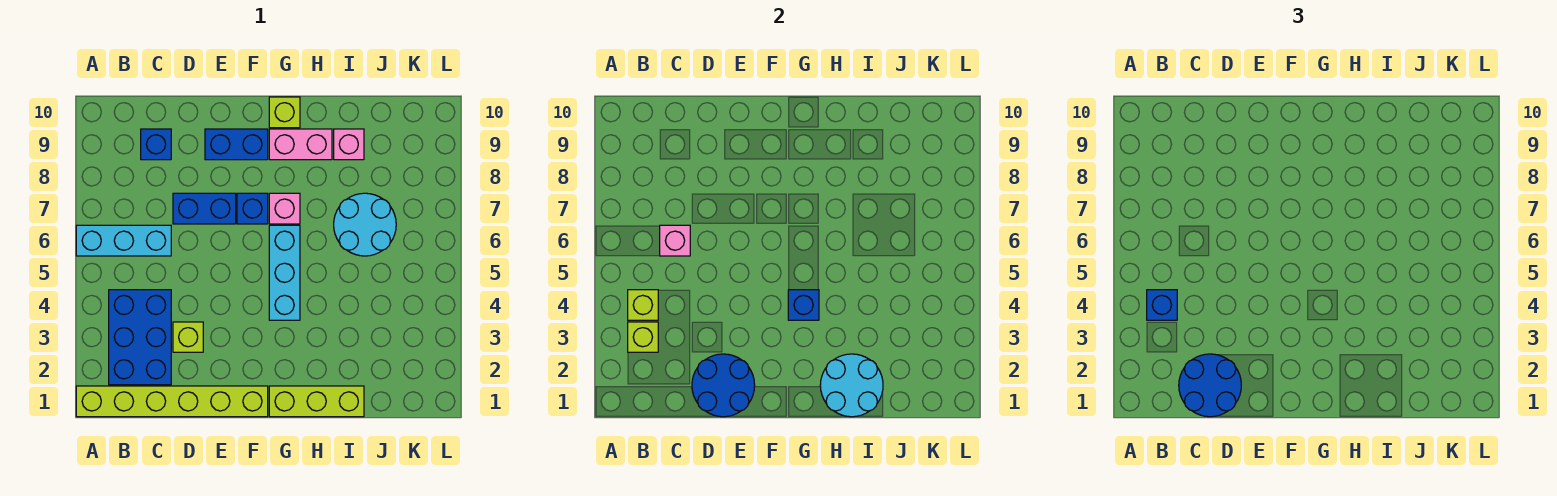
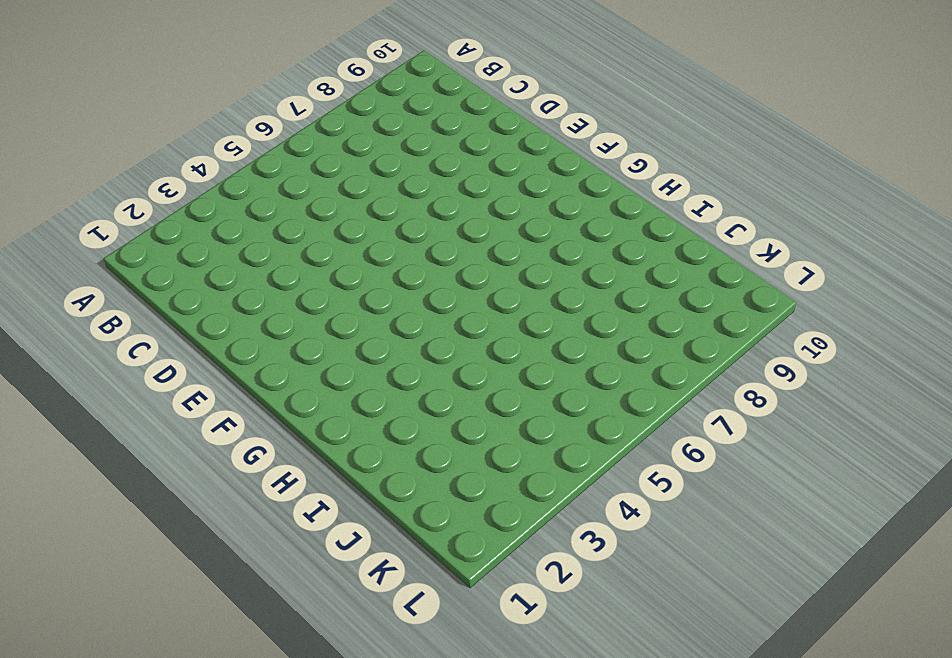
none -> lime 1x6 brick [76,386,268,417]
none -> cyan 1x3 brick [76,225,171,256]
none -> blue 2x3 brick [109,290,171,385]

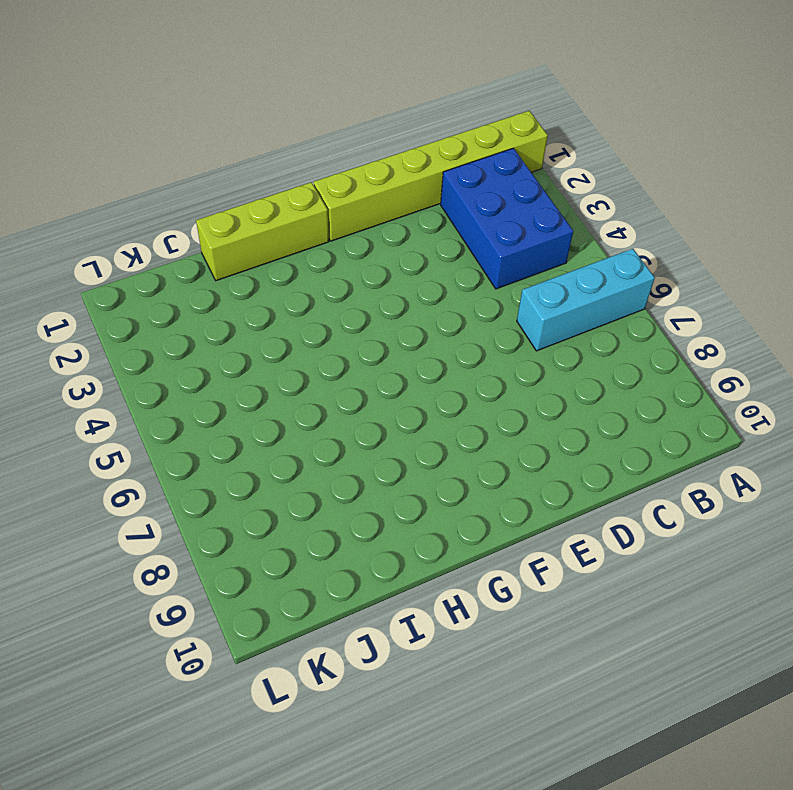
none -> blue 1x1 brick [141,129,171,160]
none -> lime 1x1 brick [173,322,203,352]
none -> blue 1x2 brick [173,193,236,224]

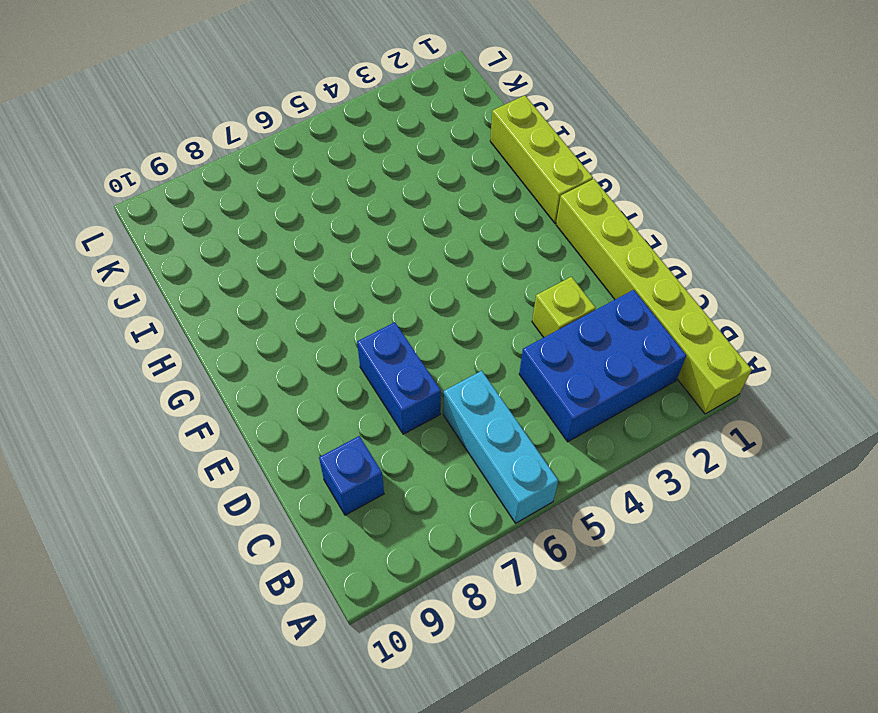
none -> blue 1x2 brick [205,129,268,160]
none -> blue 1x1 brick [237,193,268,224]
none -> cyan 1x3 brick [269,225,300,320]

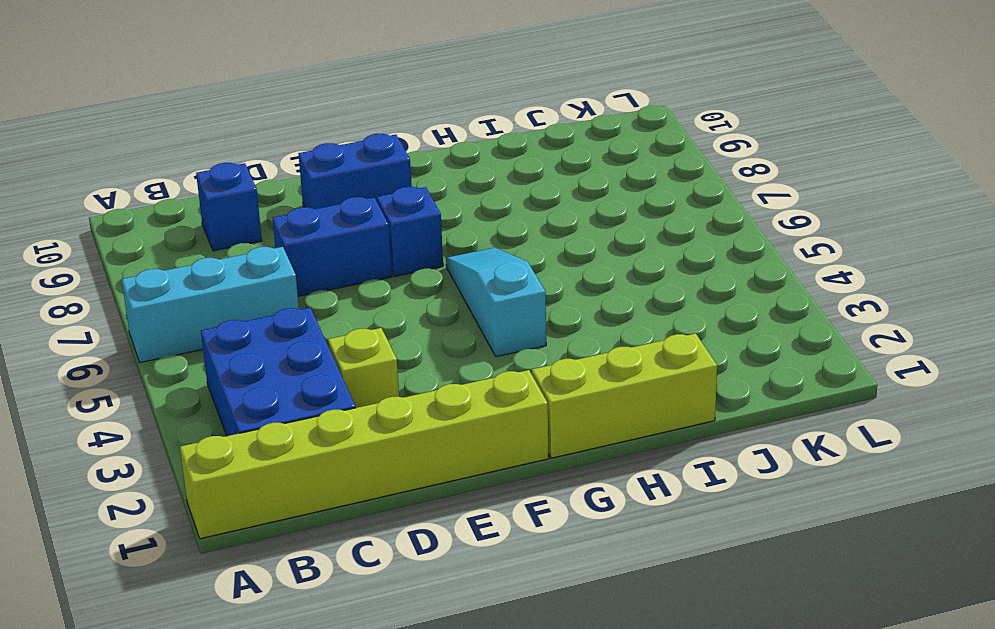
cyan 1x3 slope [446,248,546,357] -> cyan 1x3 brick [269,225,300,320]
none -> pink 1x1 brick [269,193,300,224]
none -> pink 1x2 brick [269,129,332,160]
none -> lime 1x1 brick [269,97,300,128]

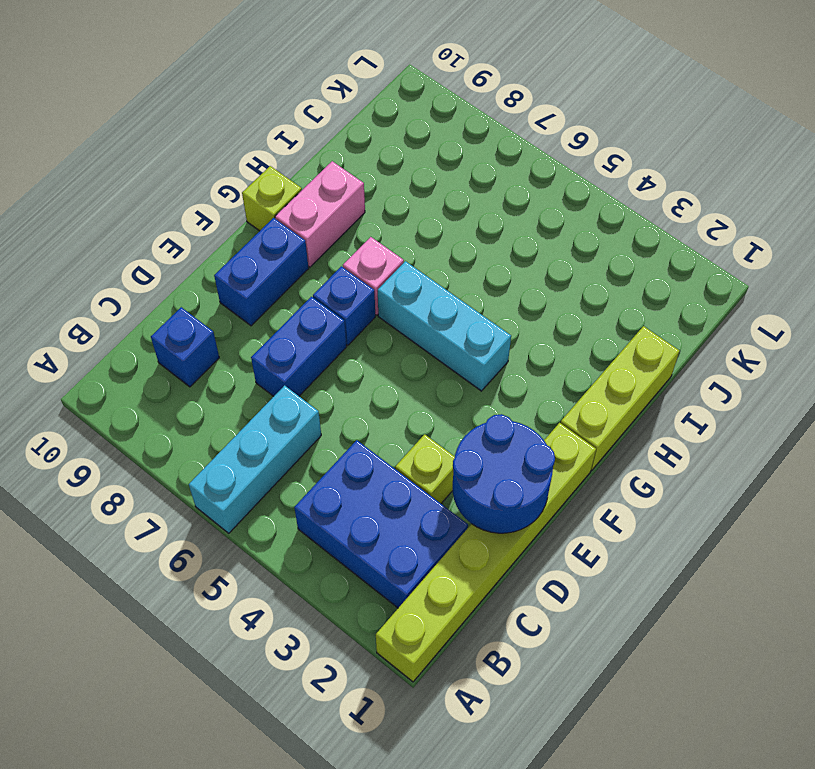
none -> cyan 2x2 round brick [334,193,396,256]
none -> pink 1x1 brick [334,129,364,160]
none -> lime 1x1 brick [628,322,658,352]

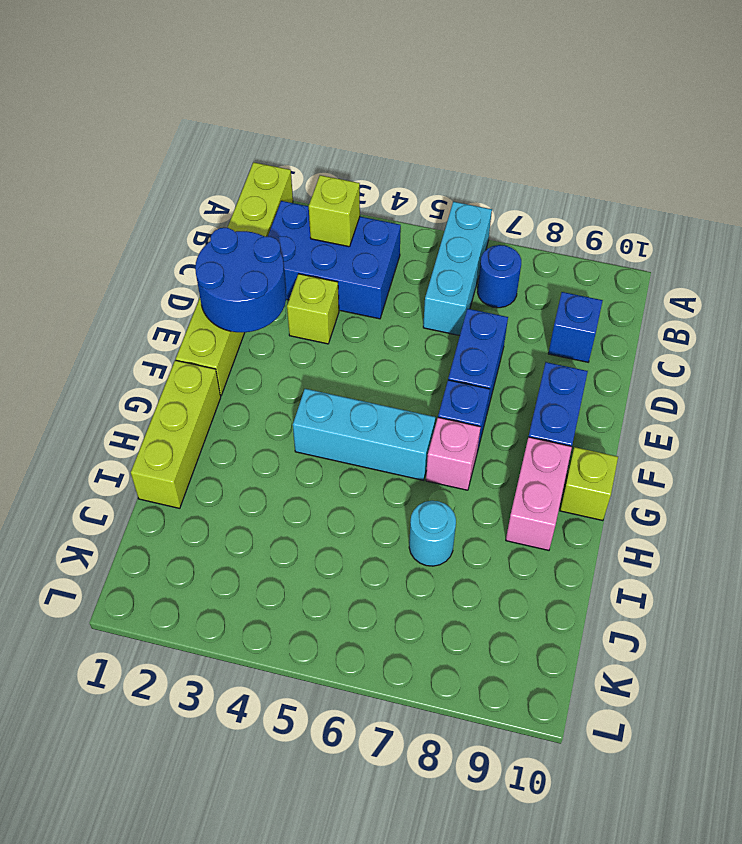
blue 1x1 round brick [477,245,521,308] -> none
cyan 1x1 round brick [409,501,456,566] -> cyan 2x2 round brick [334,193,396,256]
none -> pink 1x1 brick [334,129,364,160]
none -> lime 1x1 brick [628,290,658,320]
none -> pink 1x1 brick [660,225,690,256]

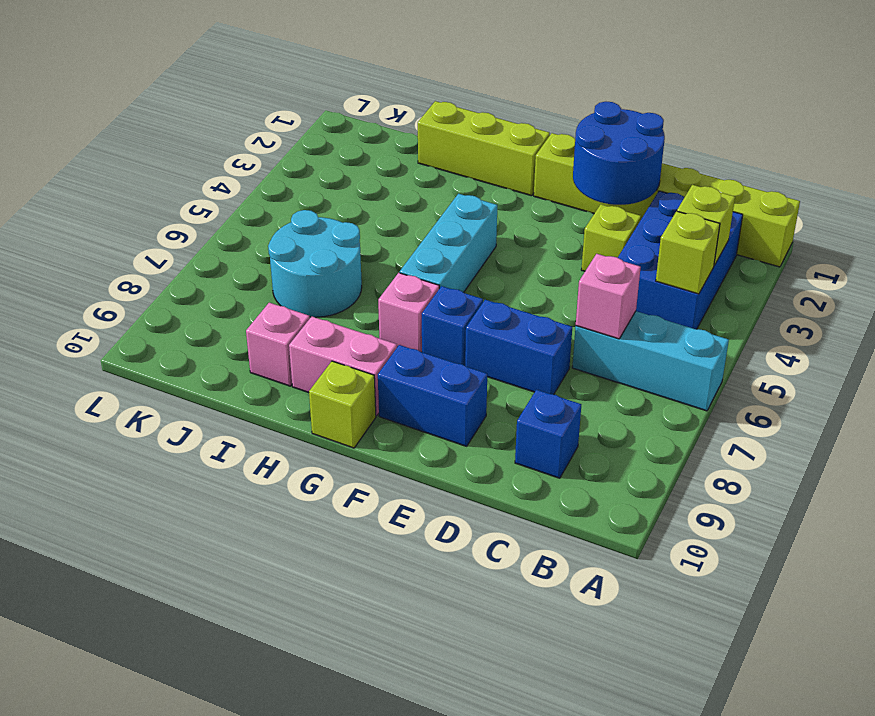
none -> blue 1x1 brick [788,290,819,320]
none -> cyan 2x2 round brick [820,354,883,417]
none -> blue 1x1 brick [1147,290,1177,320]

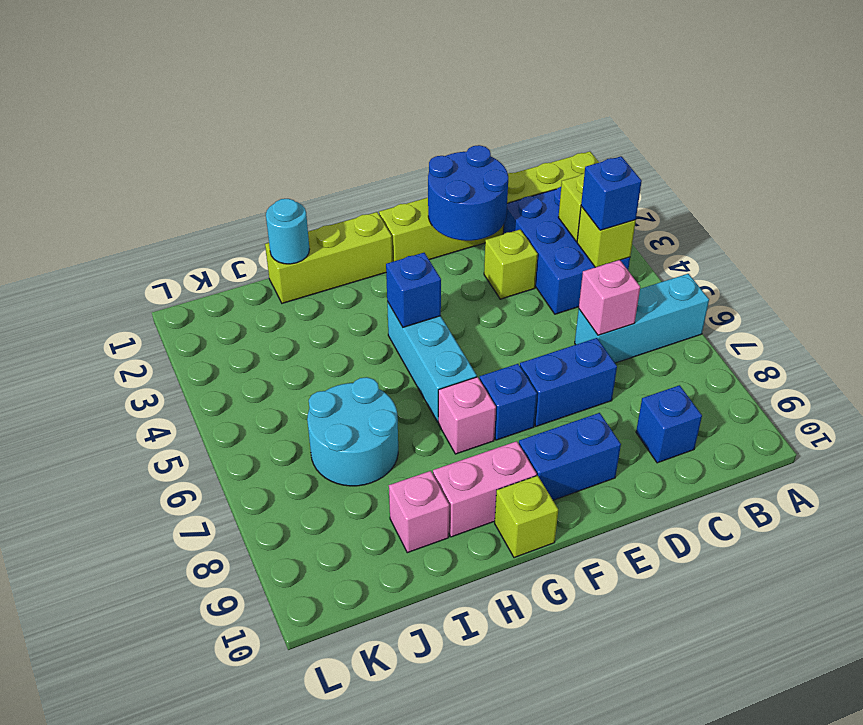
cyan 1x1 round brick [266,199,309,264] -> cyan 2x2 round brick [820,354,883,417]
none -> blue 2x2 round brick [1179,354,1241,417]

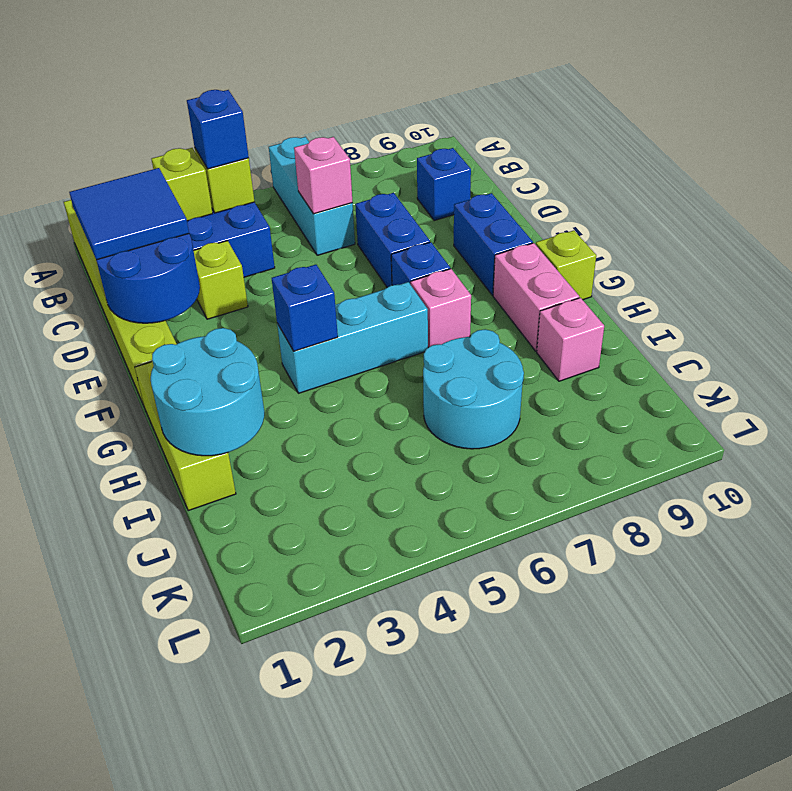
blue 2x2 tile [69,168,189,260] -> blue 2x2 round brick [1179,354,1241,417]

